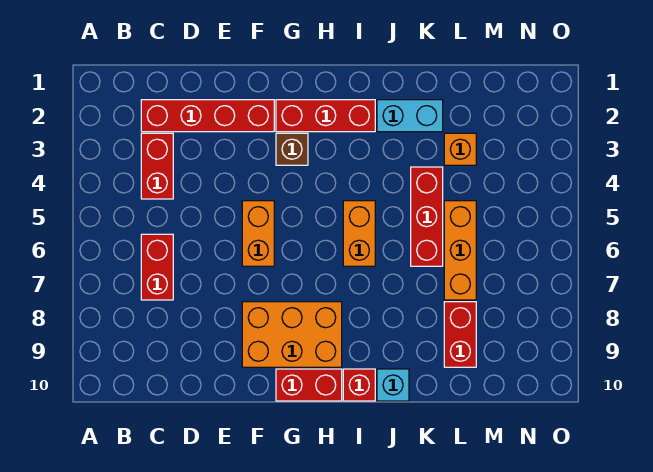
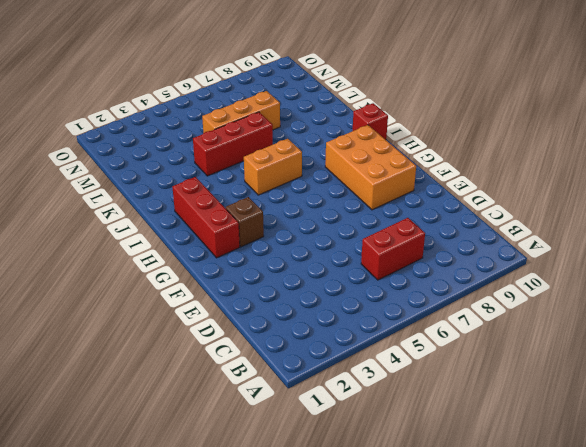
none -> red 1x4 brick [141,100,274,132]
none -> red 1x2 brick [141,133,173,199]
none -> orange 1x2 brick [242,201,274,266]

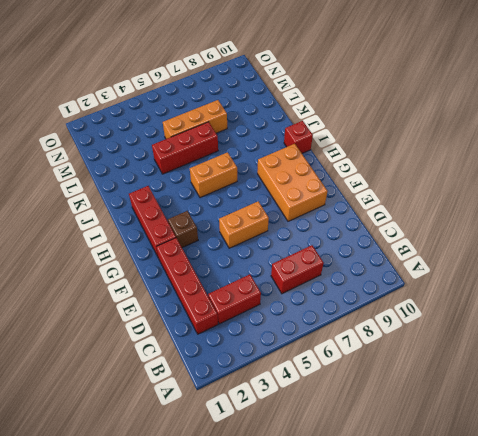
none -> red 1x2 brick [276,369,342,401]
none -> cyan 1x2 brick [377,100,443,132]
none -> cyan 1x1 brick [377,369,409,401]

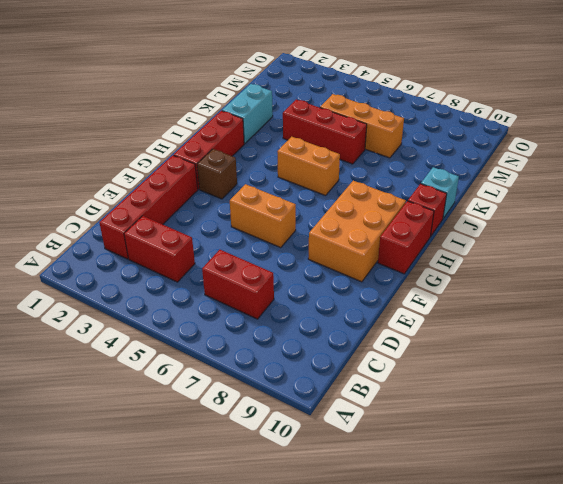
none -> orange 1x1 brick [444,133,476,165]
none -> red 1x2 brick [444,302,476,367]

